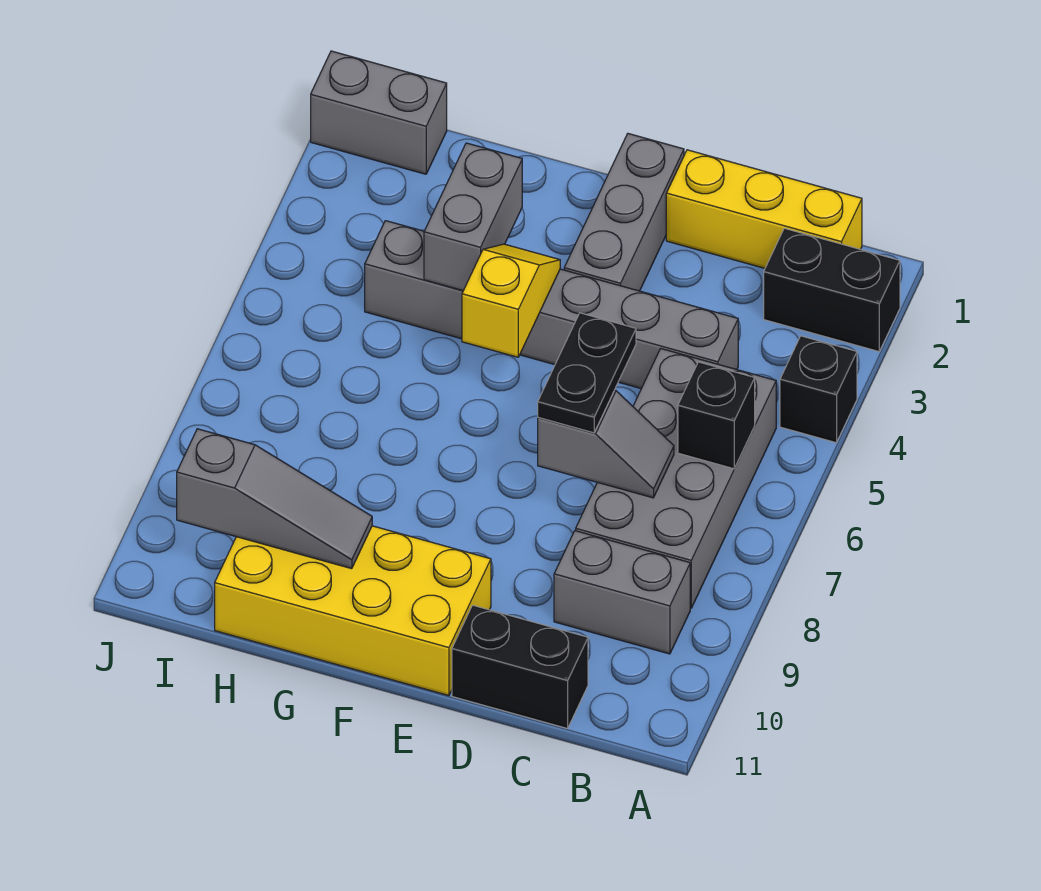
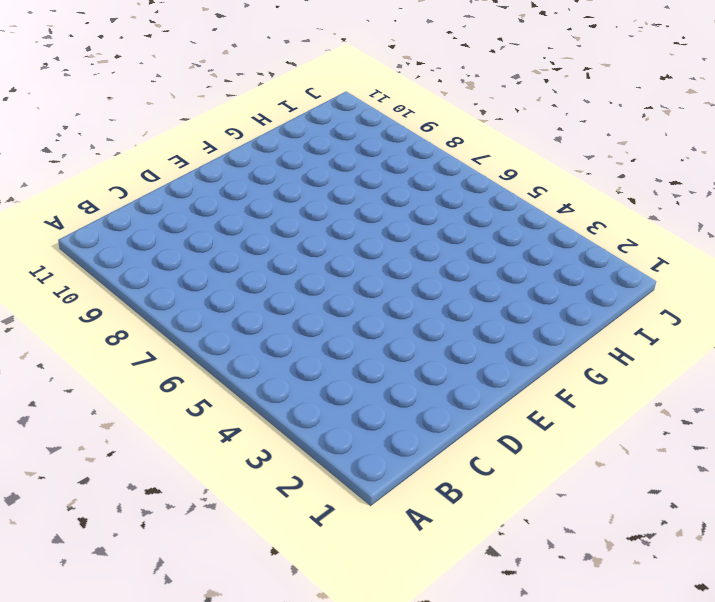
none -> black 1x2 brick [764,228,900,351]
none -> black 1x1 brick [780,336,857,443]
none -> yellow 1x3 brick [666,150,862,268]

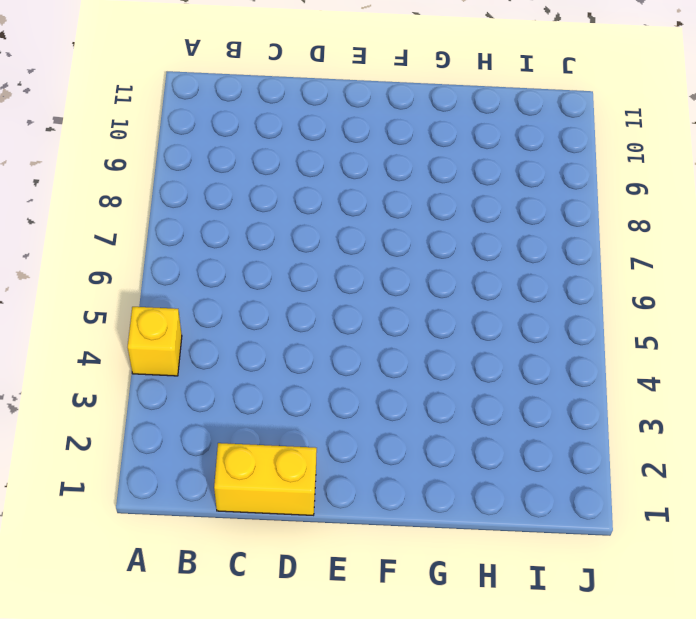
yellow 1x1 brick [128,307,182,376] -> black 1x1 brick [780,336,857,443]
yellow 1x2 brick [214,443,317,515] -> yellow 1x3 brick [666,150,862,268]
none -> black 1x2 brick [764,228,900,351]
none -> grey 2x4 brick [576,349,776,608]
none -> grey 1x2 brick [554,531,690,654]

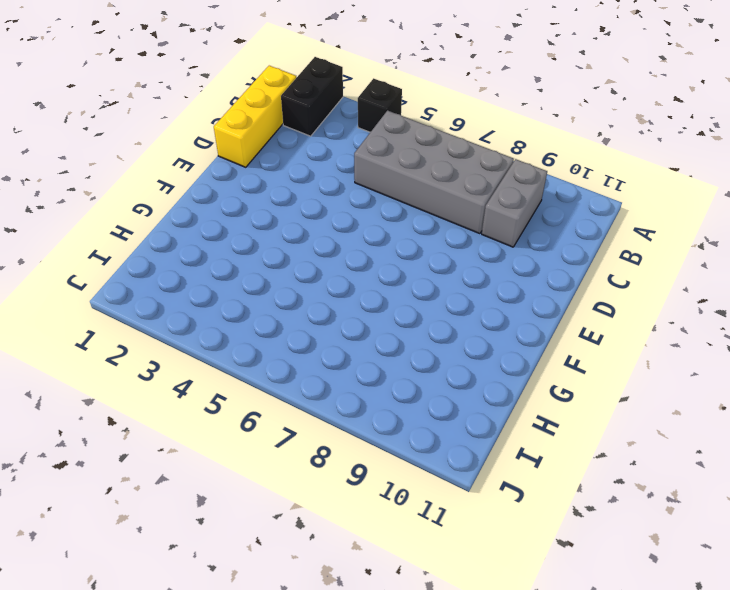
none -> grey 1x6 brick [365,221,738,389]
none -> black 1x2 brick [452,605,588,729]
none -> grey 1x3 brick [564,134,684,291]

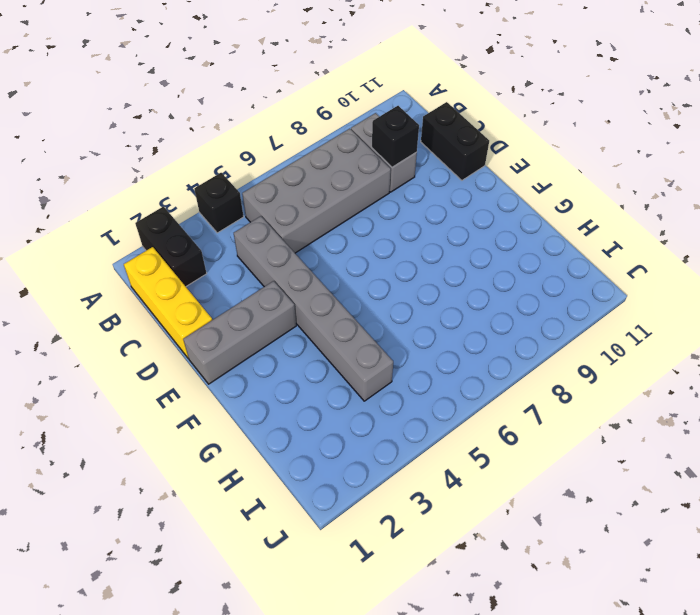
black 1x1 brick [372,106,419,167] -> black 1x1 brick moved to [678,362,755,469]
none -> yellow 2x4 brick [215,526,491,696]
none -> grey 1x2 brick [311,51,447,174]
none -> grey 1x2 slope [538,390,674,498]

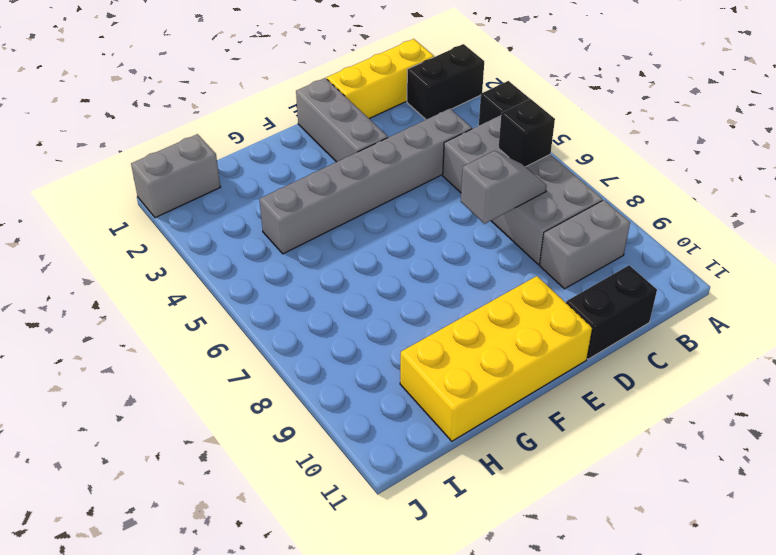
none -> yellow 1x2 slope [462,244,560,357]
none -> grey 1x2 brick [424,143,522,291]
none -> grey 1x3 slope [177,429,372,569]

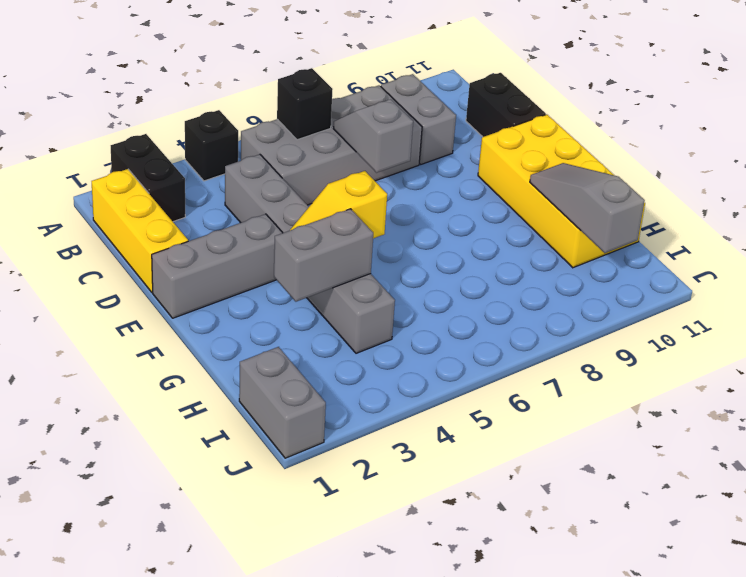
none -> black 1x2 plate [538,313,636,433]

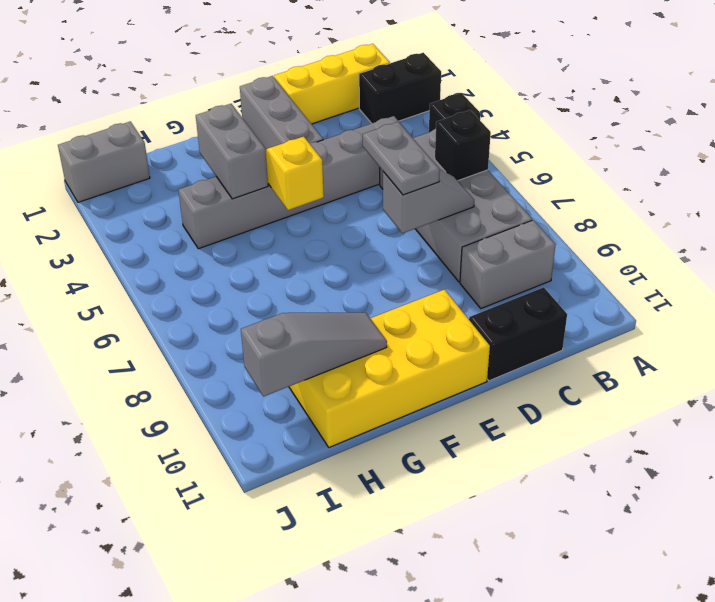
grey 1x2 plate [363,122,440,195] -> black 1x2 plate [538,313,636,433]

